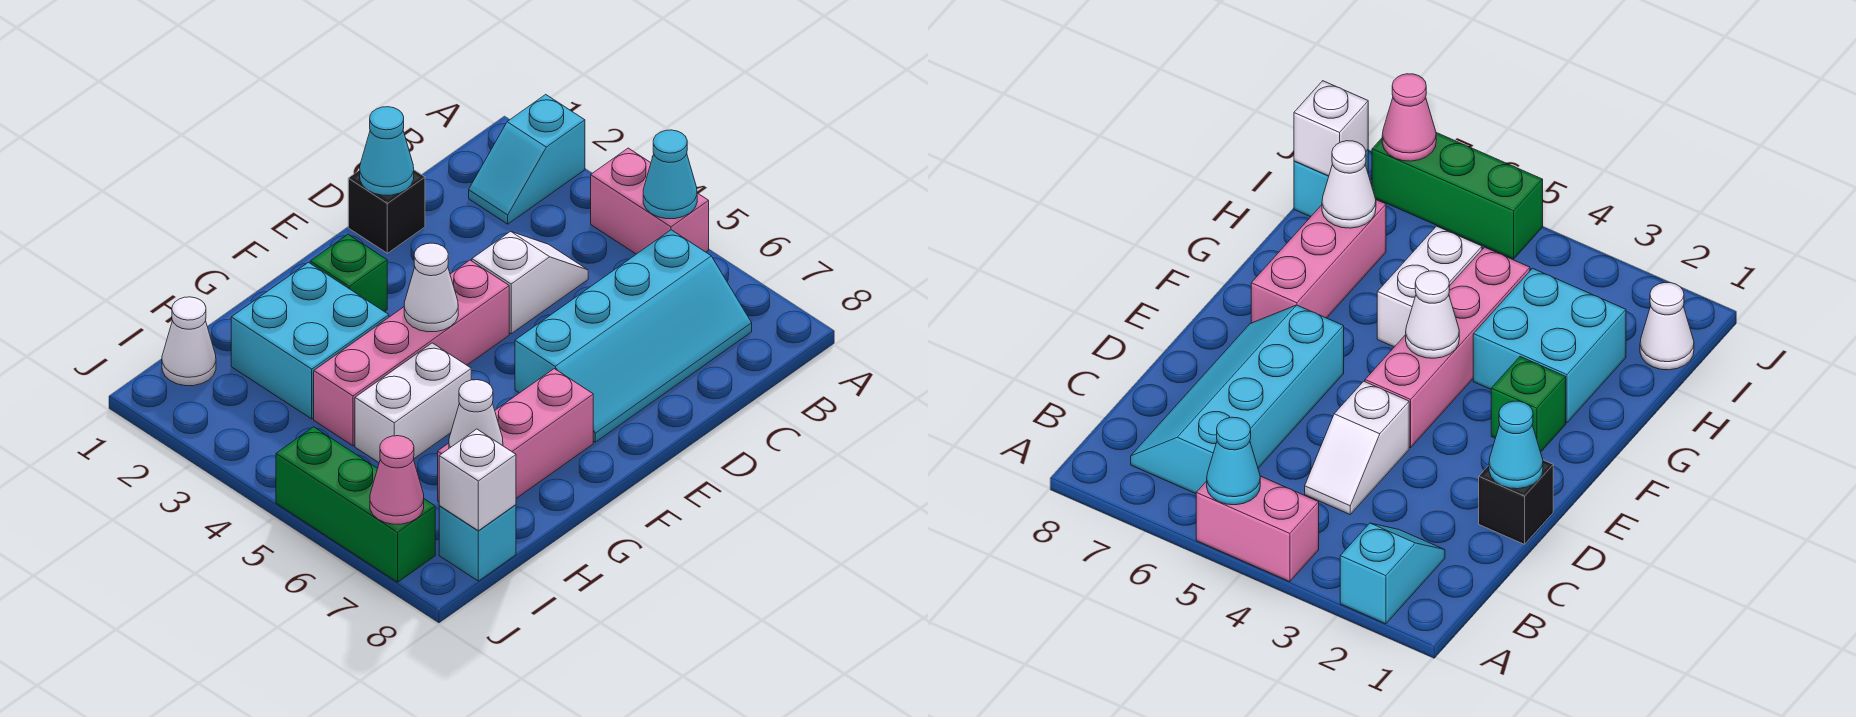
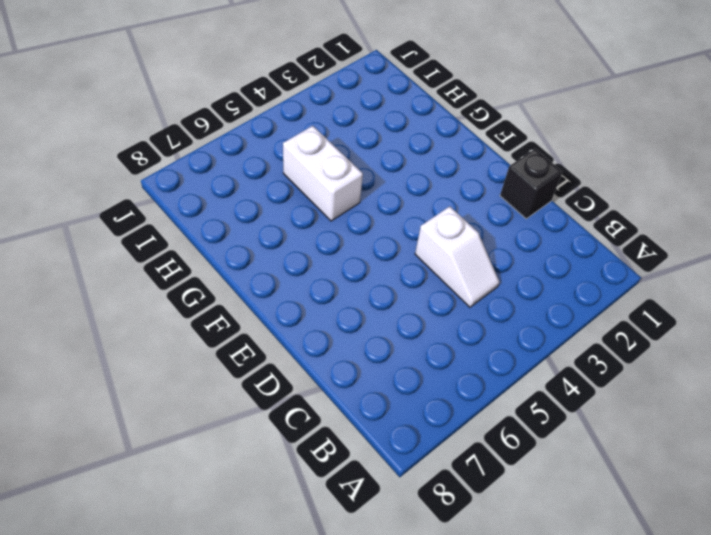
none -> cyan 1x2 slope [469,94,585,224]
none -> pink 1x2 brick [591,148,709,254]
none -> cyan 2x4 slope [515,230,752,442]

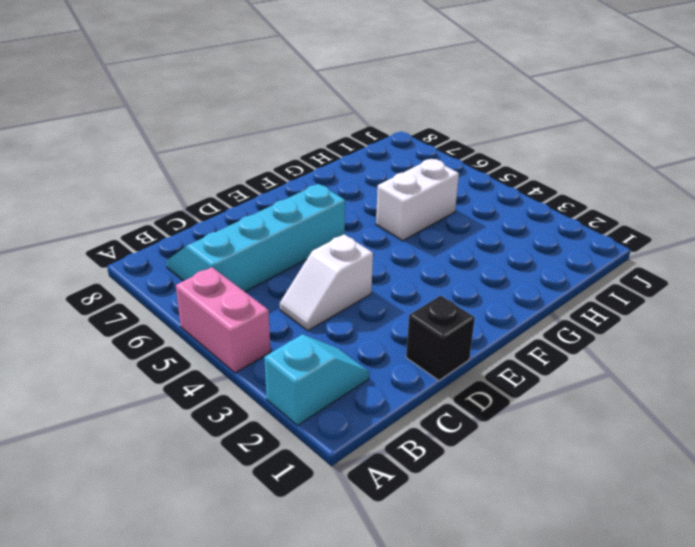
none -> pink 1x4 brick [314,260,509,446]
none -> green 1x1 brick [310,235,387,312]
none -> pink 1x3 brick [438,369,593,502]

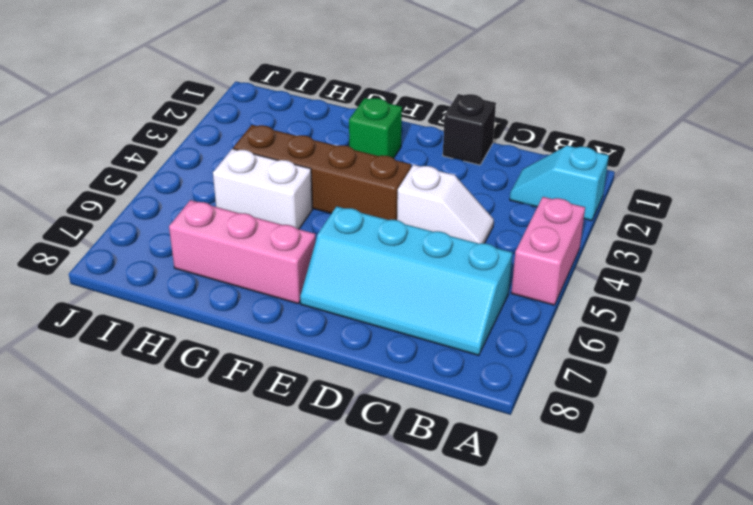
brown 1x4 brick [233,125,411,220] -> pink 1x4 brick [314,260,509,446]
none -> cyan 2x2 brick [231,262,389,419]
none -> white 1x1 cone [162,297,216,386]
none -> cyan 1x1 brick [439,505,516,581]

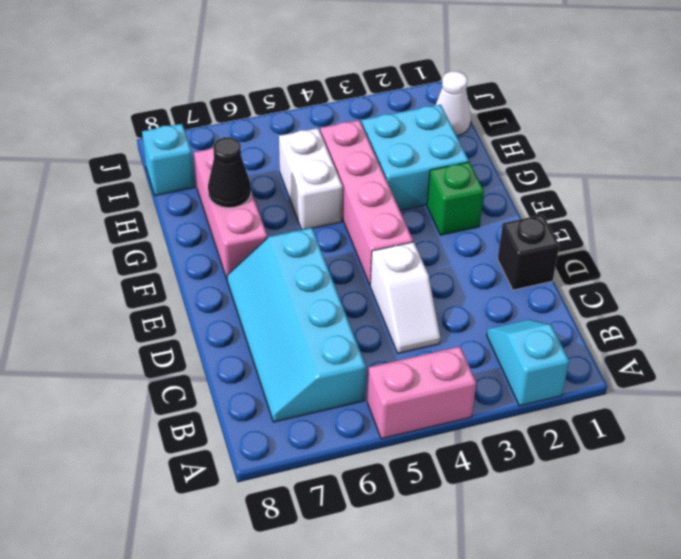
black 1x1 cone [208,137,251,208] -> none
none -> green 1x3 brick [276,427,435,582]
none -> cyan 1x1 cone [643,130,697,219]
none -> cyan 1x1 cone [360,107,414,195]

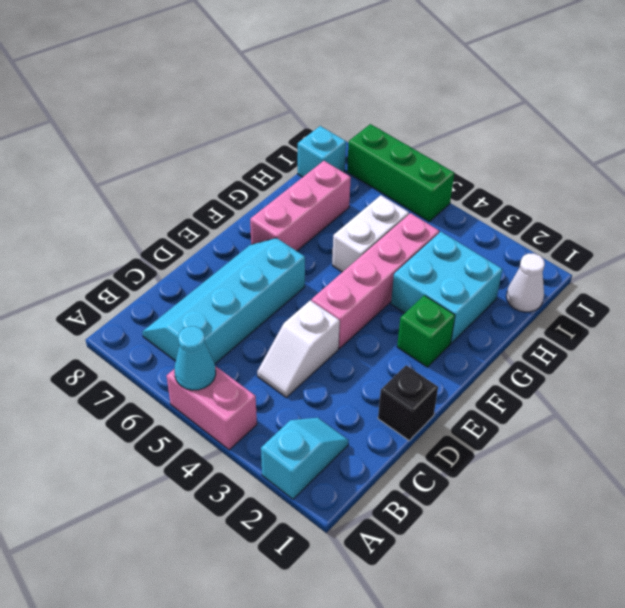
none -> cyan 1x1 cone [360,107,414,195]
none -> white 1x1 cone [404,243,458,332]
none -> white 1x1 cone [449,380,503,448]

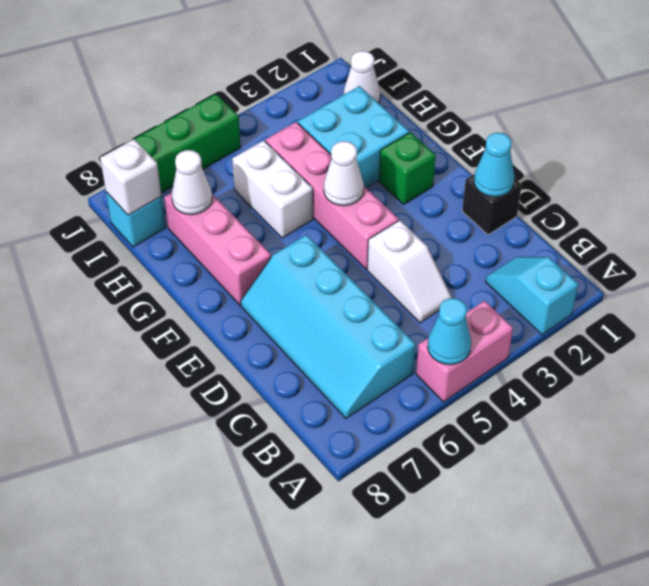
none -> pink 1x1 cone [370,436,424,524]

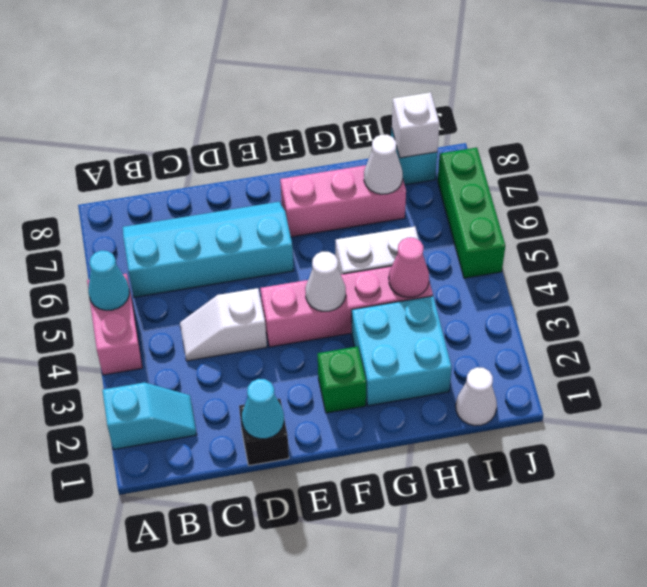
pink 1x1 cone [389,238,429,297] -> pink 1x1 cone moved to [370,436,424,524]

